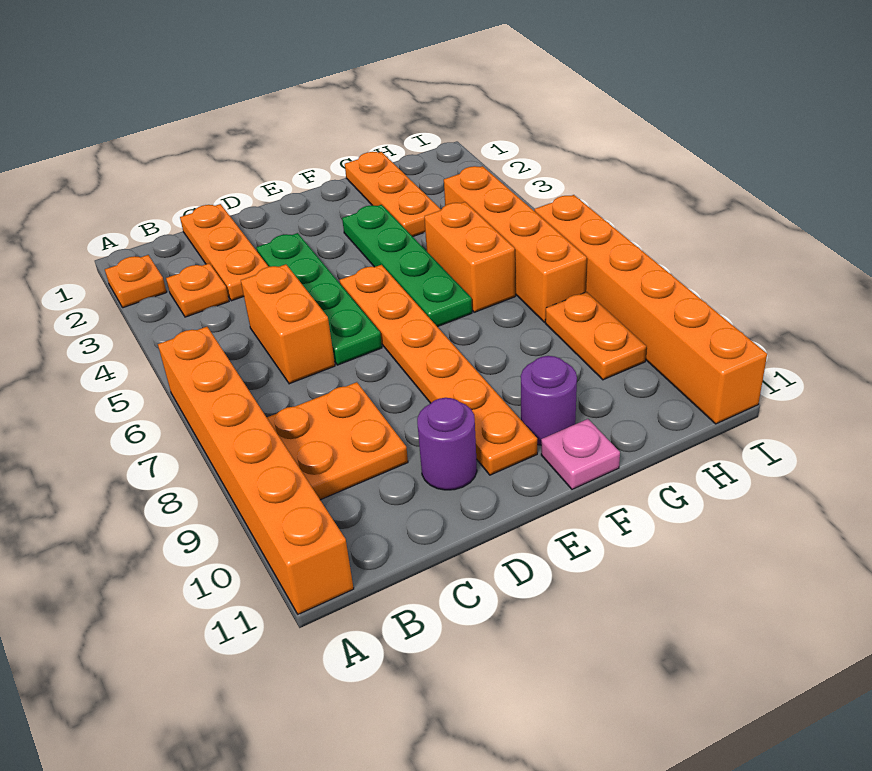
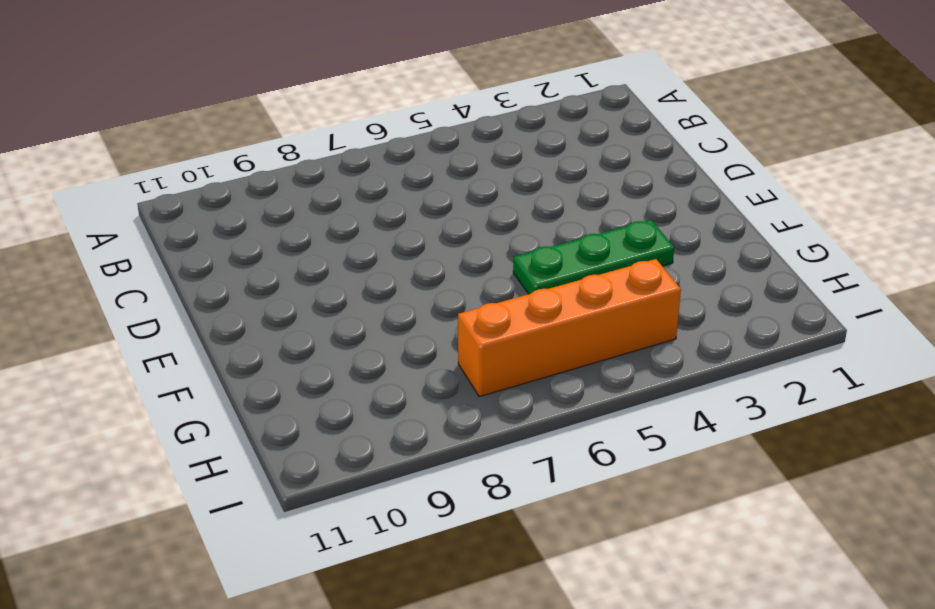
green 1x3 plate [513,220,674,294] -> green 1x4 plate [342,205,472,327]
none -> orange 1x1 plate [105,255,167,308]
none -> orange 1x6 brick [158,327,354,614]
none -> orange 1x1 plate [166,263,229,317]

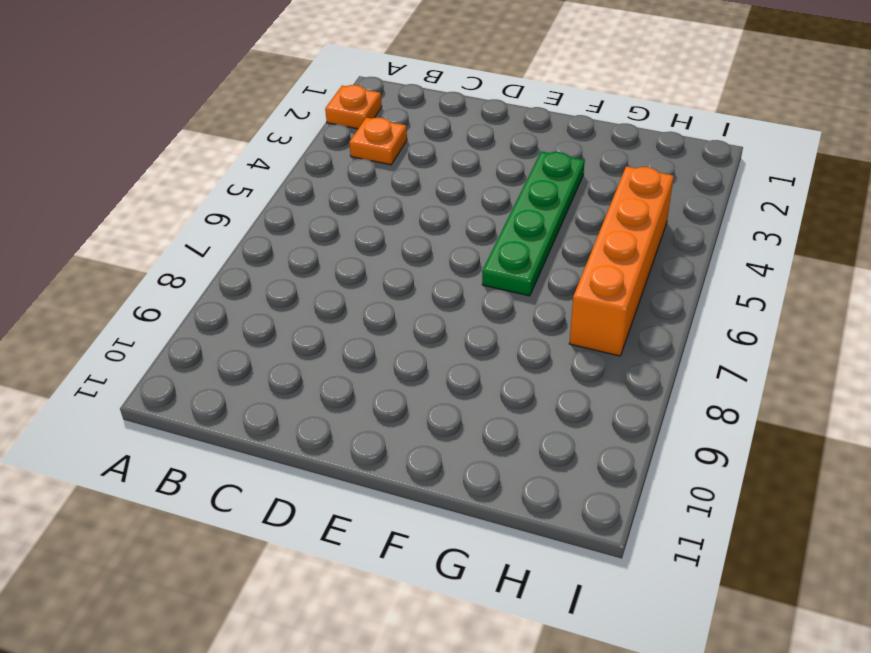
none -> orange 1x6 brick [158,327,354,614]
none -> orange 2x2 plate [267,382,408,500]
none -> orange 1x3 plate [180,204,268,301]

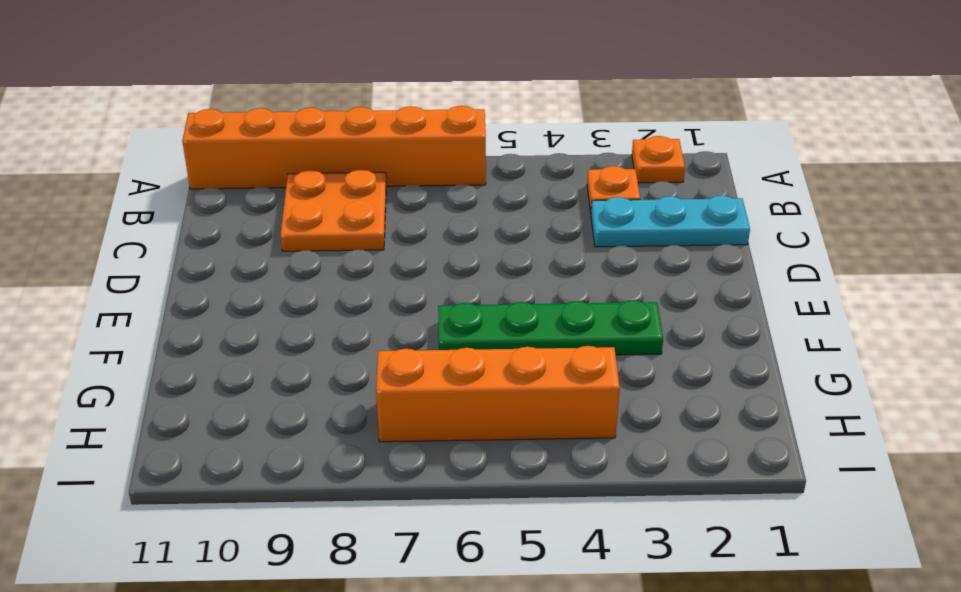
cyan 1x3 plate [591,196,750,247] -> orange 1x3 plate [180,204,268,301]
none -> orange 1x2 brick [241,264,335,384]
none -> green 1x4 plate [256,233,382,365]
none -> purple 1x1 round brick [417,398,477,490]

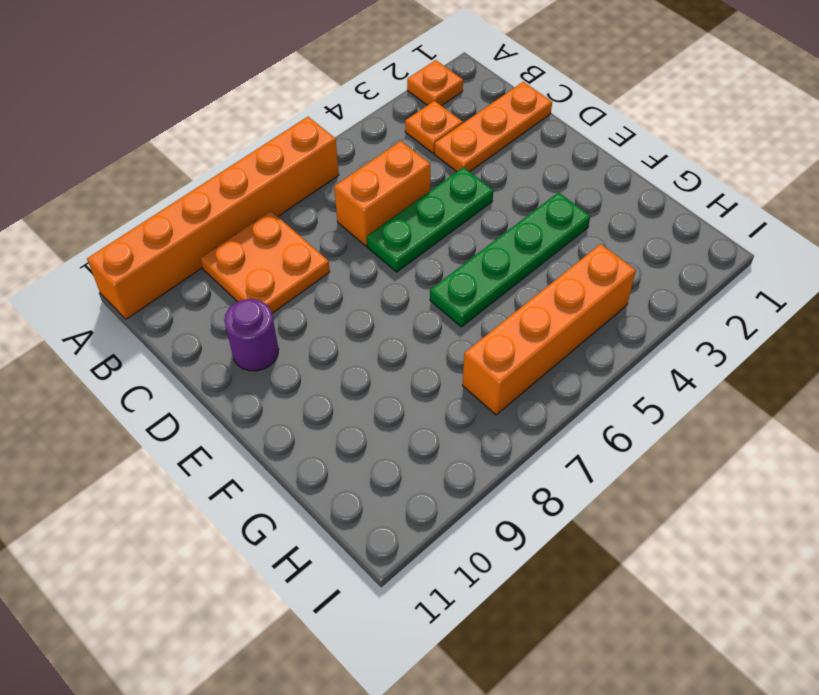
green 1x3 plate [367,167,493,272] -> green 1x4 plate [256,233,382,365]
none -> orange 1x6 plate [340,265,537,475]
none -> purple 1x1 round brick [521,356,577,445]
none -> pink 1x1 plate [541,419,620,489]

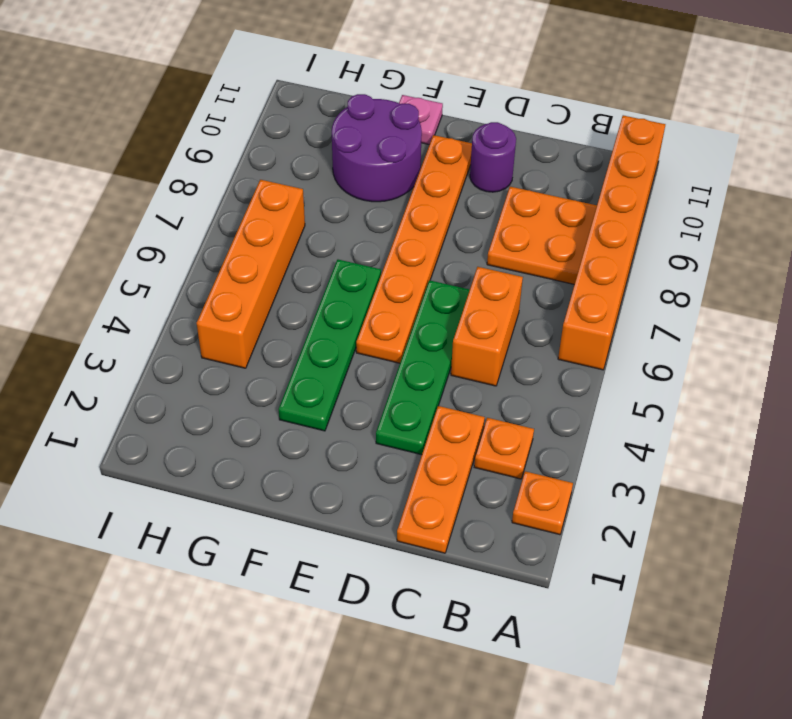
purple 2x2 round brick [332,94,422,202] -> purple 1x1 round brick [521,356,577,445]
none -> orange 1x3 plate [345,152,441,237]
none -> orange 1x2 brick [424,202,515,312]
none -> orange 1x2 plate [545,292,647,380]

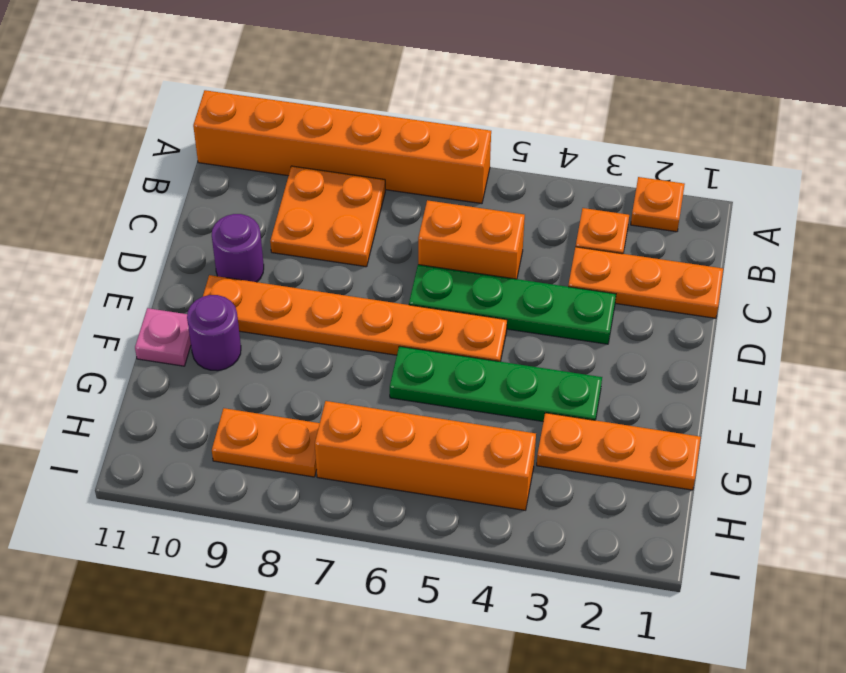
none -> orange 1x2 brick [424,202,515,312]
none -> orange 1x6 brick [534,195,767,424]

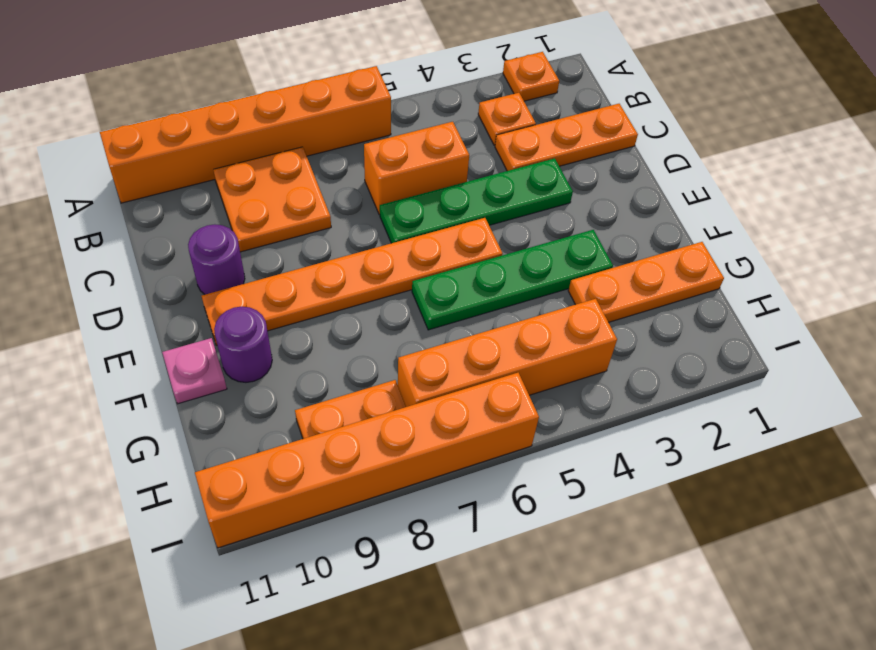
none -> orange 1x2 brick [424,202,515,312]

